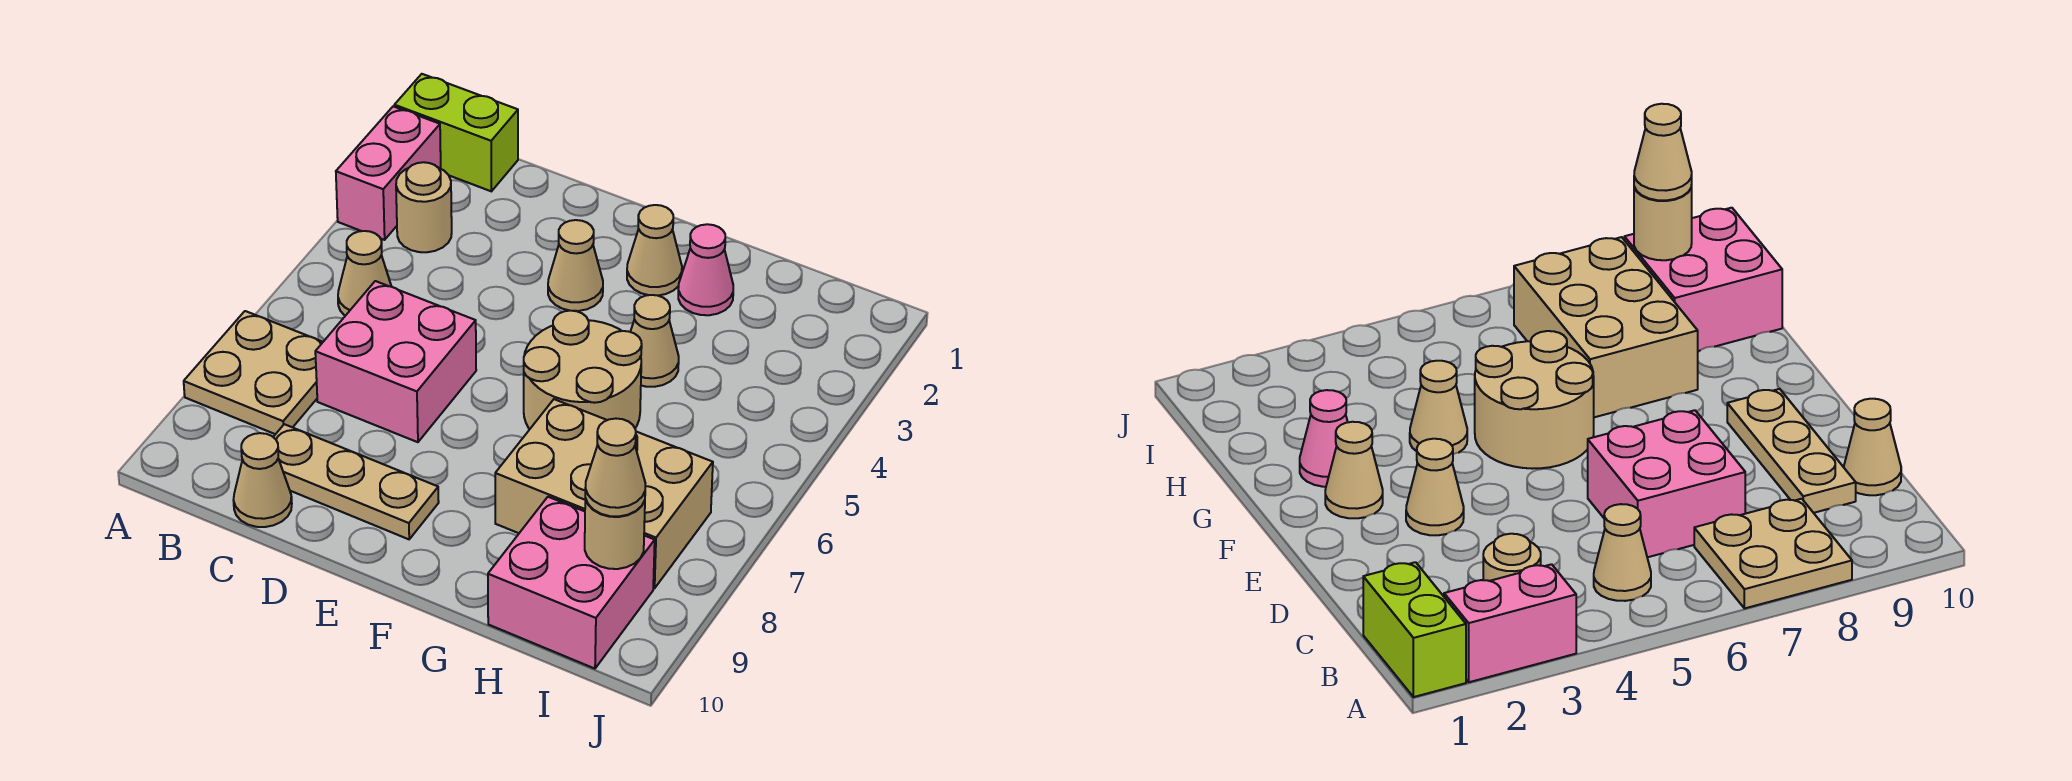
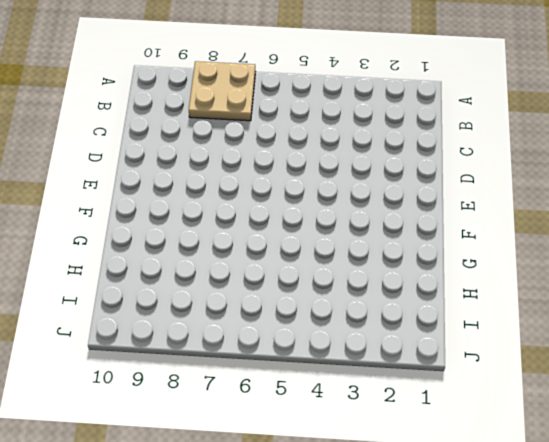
none -> lime 1x2 brick [394,74,518,191]
none -> pink 1x2 brick [336,106,441,240]
none -> tan 1x1 round brick [396,162,452,252]

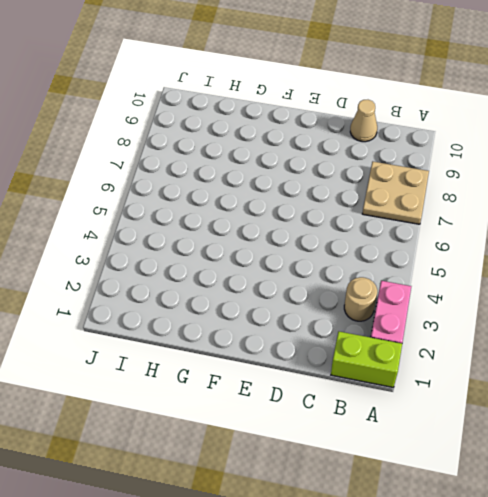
none -> tan 1x1 cone [338,231,391,316]
none -> pink 2x2 brick [315,281,476,442]
none -> tan 1x3 plate [274,424,439,539]

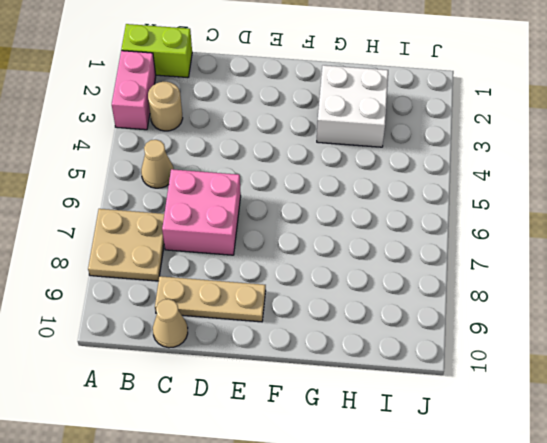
white 2x2 brick [317,65,388,147] -> pink 1x1 cone [678,224,733,315]
none -> tan 1x1 cone [548,220,603,311]
none -> tan 1x1 cone [627,205,682,296]
none -> tan 2x2 round brick [524,311,642,429]

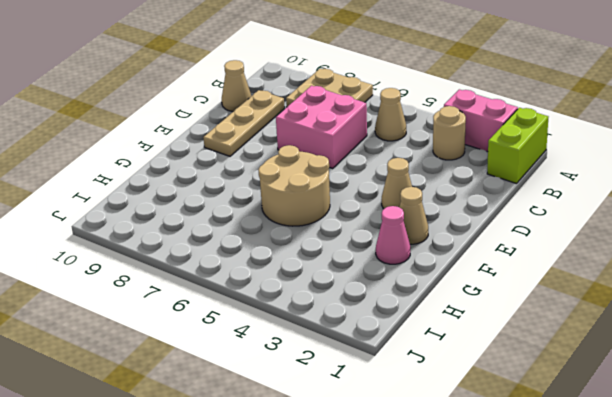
none -> tan 1x1 cone [631,295,679,387]
none -> tan 2x3 brick [495,399,713,588]
none -> pink 2x2 brick [488,497,655,669]

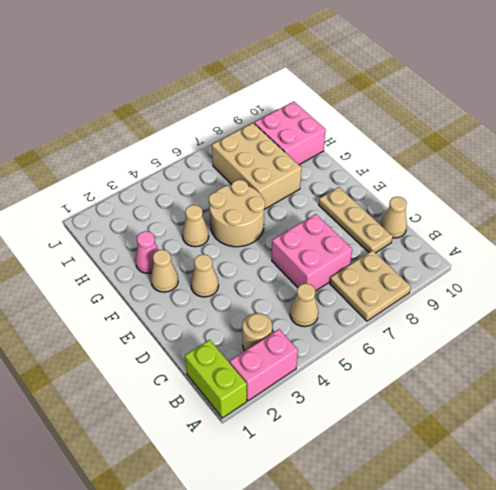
none -> tan 1x1 round brick [585,499,645,569]
none -> tan 1x1 cone [585,419,645,516]

